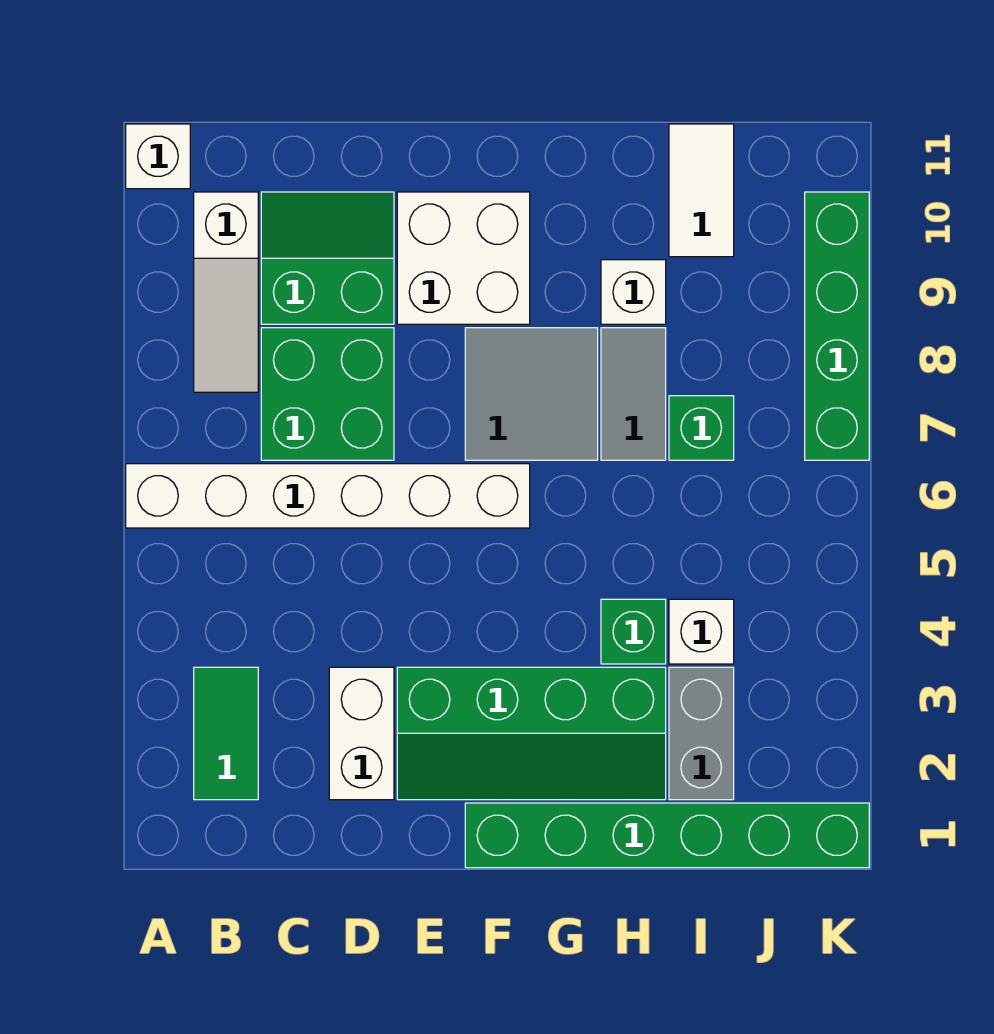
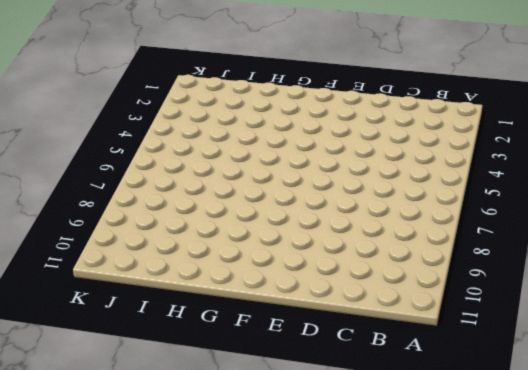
none -> white 1x6 brick [126,464,530,528]
none -> white 1x1 brick [126,124,190,189]
none -> green 1x2 tile [194,667,258,800]

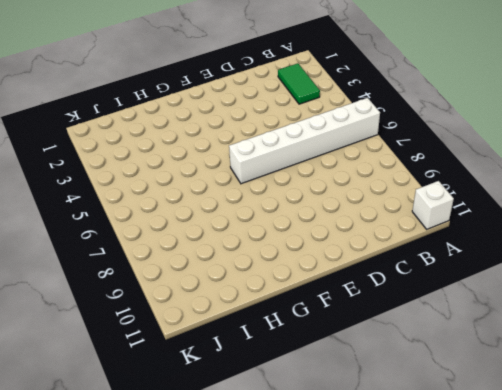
none -> white 1x3 slope [194,192,258,392]
none -> green 2x2 brick [261,328,394,460]
none -> green 2x2 slope [261,192,394,324]

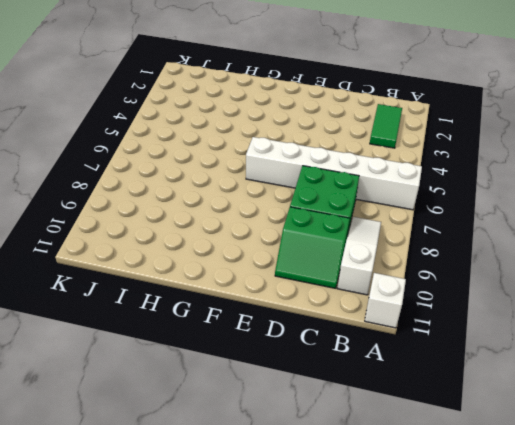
none -> white 1x2 brick [329,667,394,800]
none -> green 2x4 slope [397,667,666,800]
none -> white 2x2 brick [397,192,530,324]

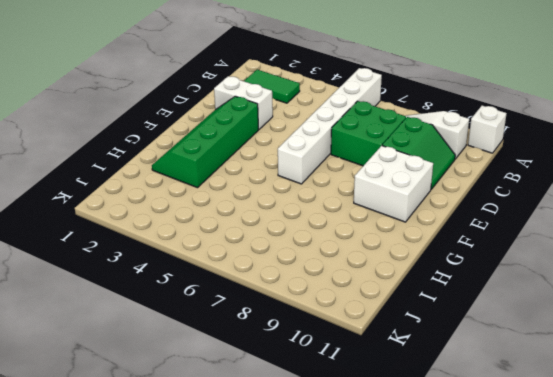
none -> green 1x6 brick [465,803,869,868]
none -> grey 2x2 tile [465,328,598,460]
none -> green 1x1 brick [601,599,666,664]

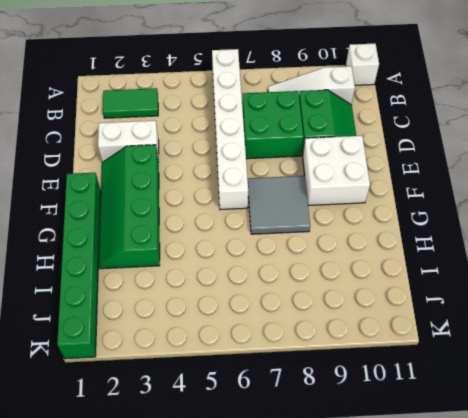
none -> green 1x1 brick [601,599,666,664]
none -> grey 1x2 tile [601,328,666,460]
none -> white 1x1 brick [601,260,666,324]

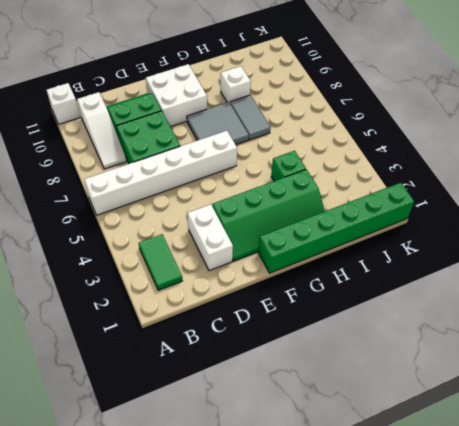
none -> grey 1x2 brick [669,667,734,800]
none -> white 1x1 brick [669,599,734,664]
none -> green 1x1 brick [669,396,734,460]

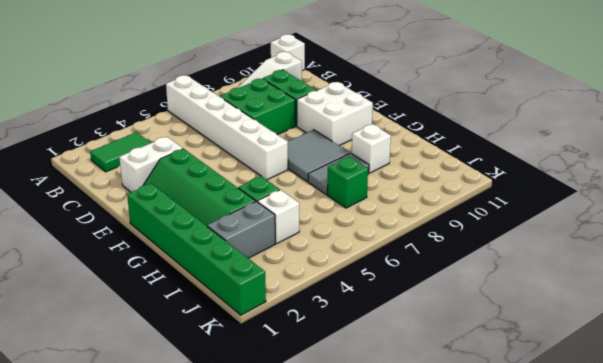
none -> white 1x2 tile [669,124,734,257]
none -> green 1x4 brick [805,192,869,460]

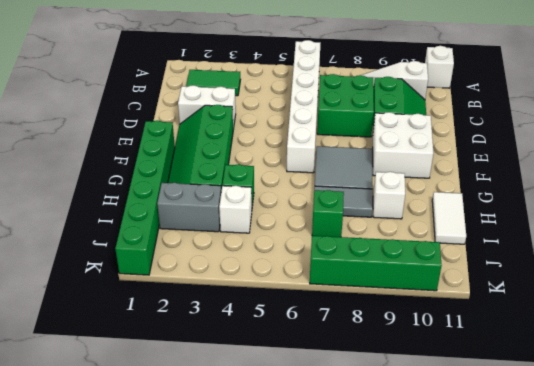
white 1x2 tile [432,192,466,244] -> white 1x2 tile turned to [669,124,734,257]

